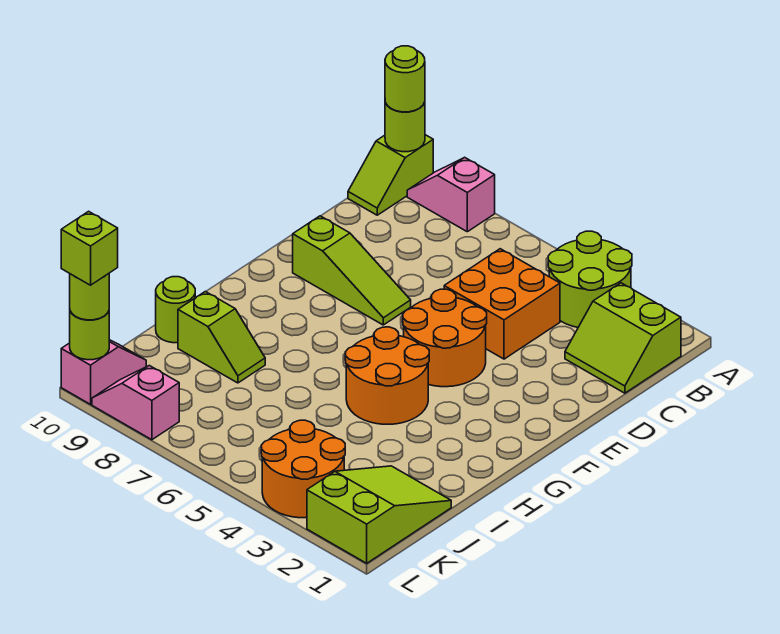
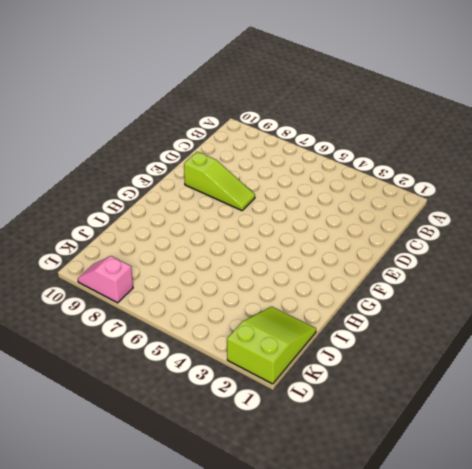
none -> lime 2x2 round brick [548,231,632,327]
none -> pink 1x2 slope [407,157,495,232]
none -> lime 1x2 slope [348,135,433,215]

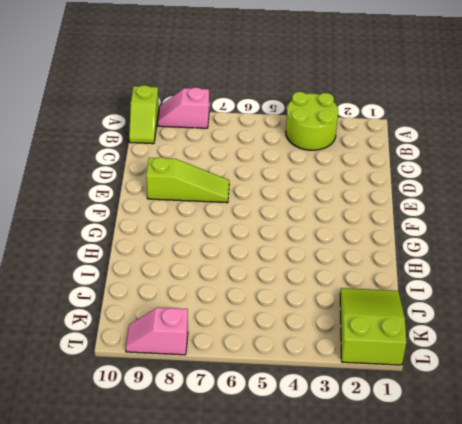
none -> lime 2x2 slope [565,283,681,393]
none -> orange 2x2 brick [444,249,560,359]
none -> orange 2x2 round brick [403,289,487,387]

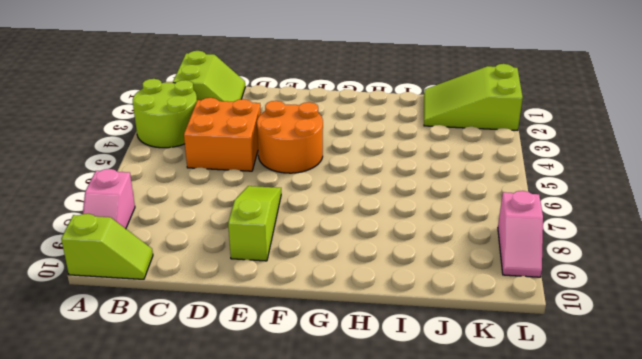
none -> orange 2x2 round brick [345,327,429,424]
none -> lime 1x2 slope [178,292,265,383]
none -> lime 1x1 round brick [156,277,195,343]

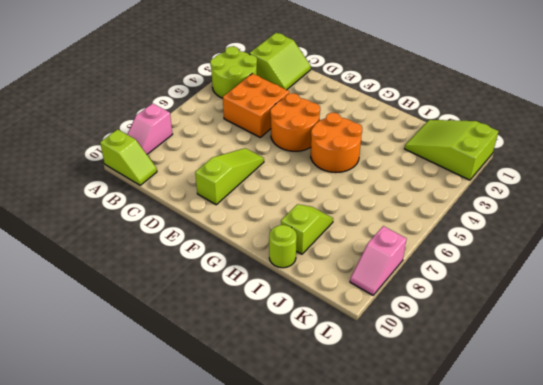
none -> orange 2x2 round brick [261,420,345,518]
none -> pink 1x2 slope [61,340,146,404]
none -> lime 1x1 round brick [385,102,425,152]

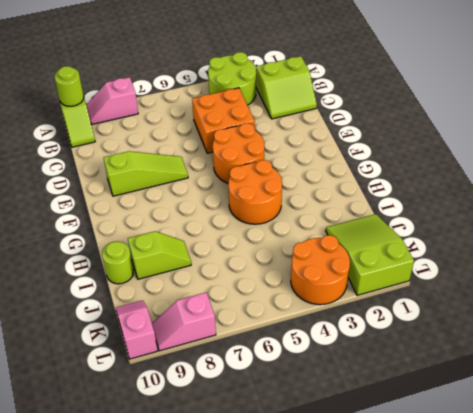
none -> lime 1x1 round brick [70,311,109,360]
none -> lime 1x1 round brick [385,46,425,112]
none -> lime 1x1 round brick [70,274,109,320]

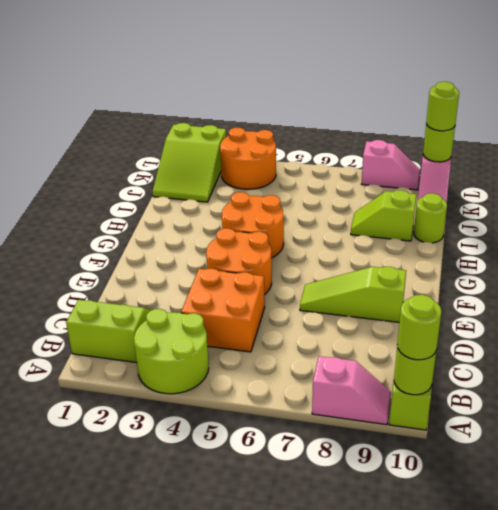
none -> lime 1x1 brick [61,211,118,285]

